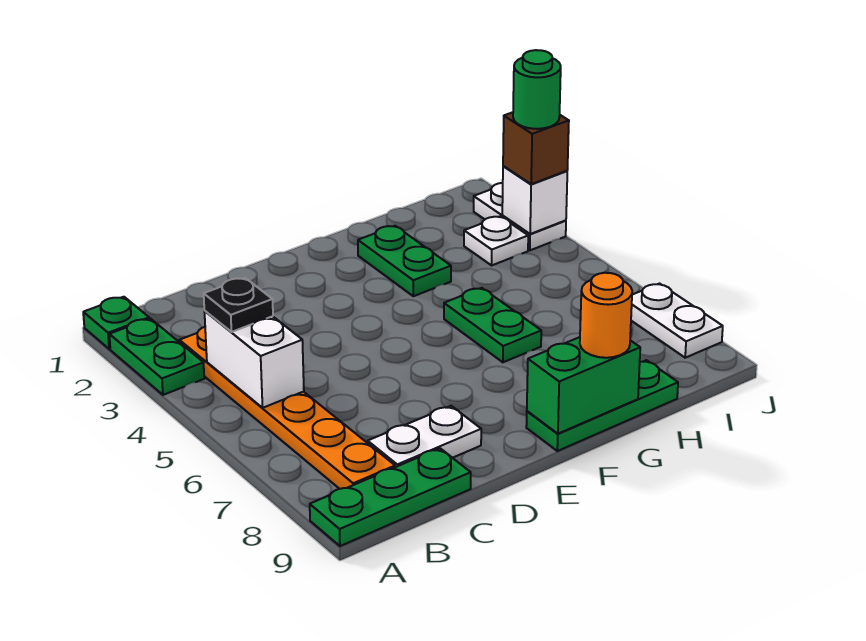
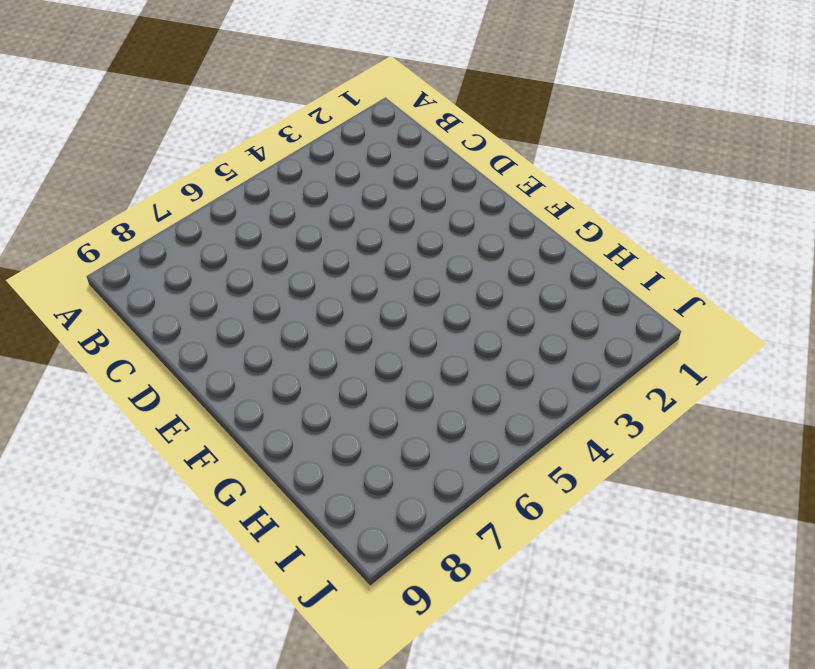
none -> green 1x1 plate [83,297,149,349]
none -> green 1x2 plate [109,318,204,395]
none -> green 1x3 plate [310,448,471,546]

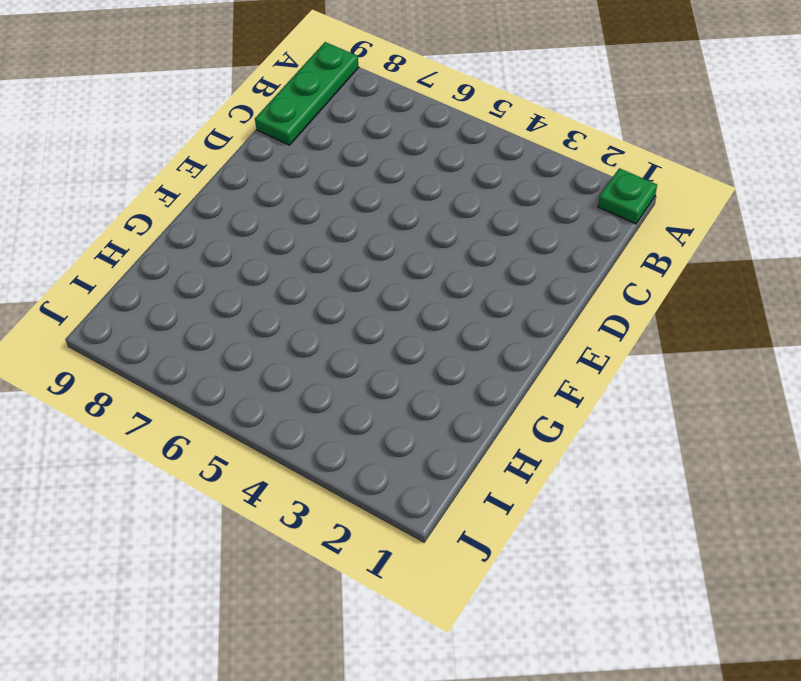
none -> green 1x2 plate [109,318,204,395]
none -> orange 1x6 plate [179,327,395,489]
none -> white 1x2 plate [368,406,481,467]

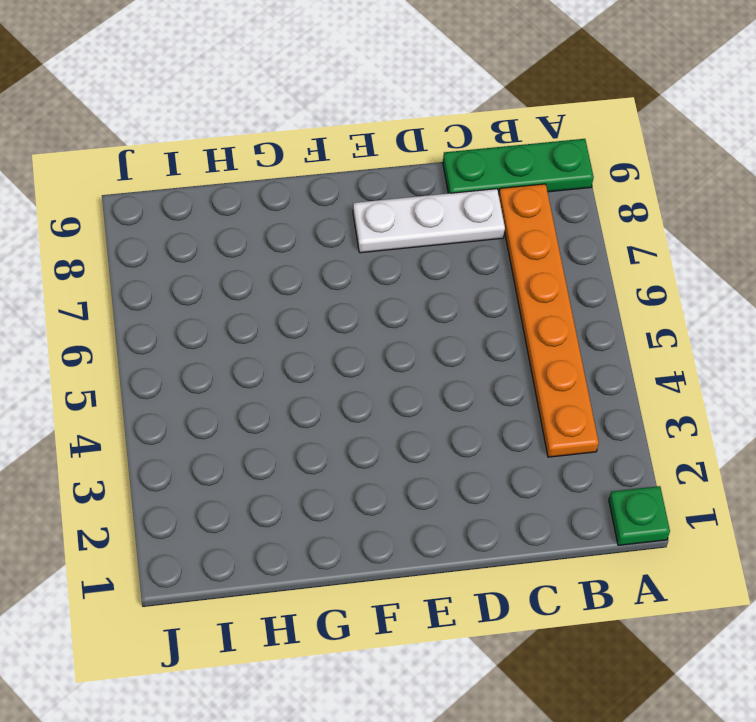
white 1x3 plate [353,189,505,253] -> white 1x2 plate [368,406,481,467]
none -> green 1x2 plate [109,318,204,395]
none -> green 1x3 plate [526,360,678,451]
none -> green 1x2 plate [358,226,451,296]

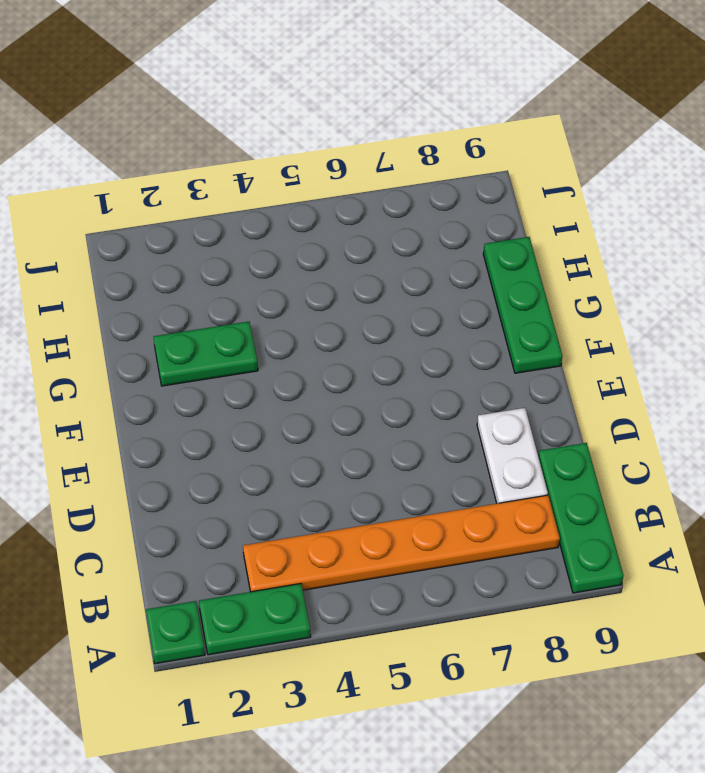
none -> green 1x2 plate [444,288,541,362]
none -> white 1x1 plate [464,216,528,265]
none -> white 1x2 plate [474,183,566,250]

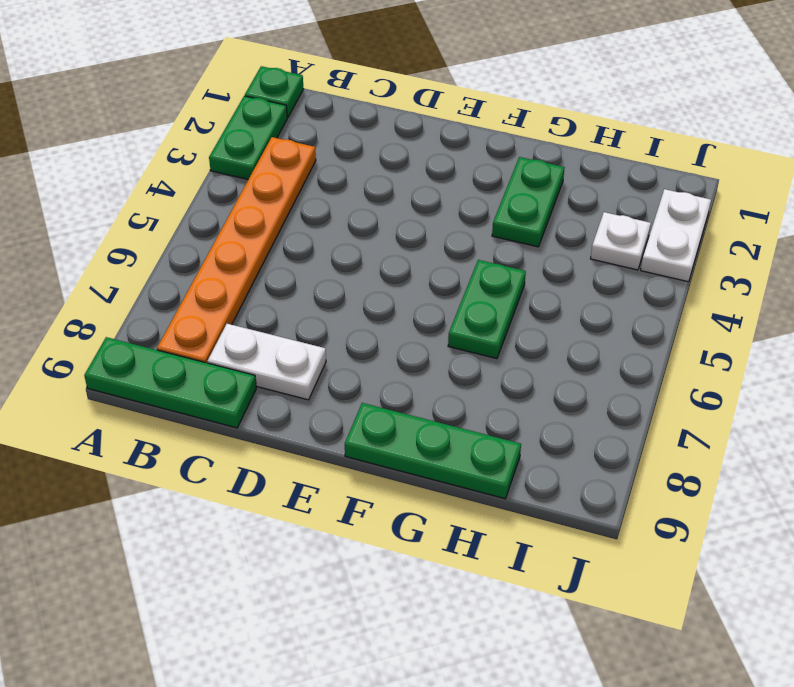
none -> white 1x2 plate [631,284,723,358]
none -> white 1x2 brick [204,311,304,408]
none -> green 1x2 brick [527,337,640,434]

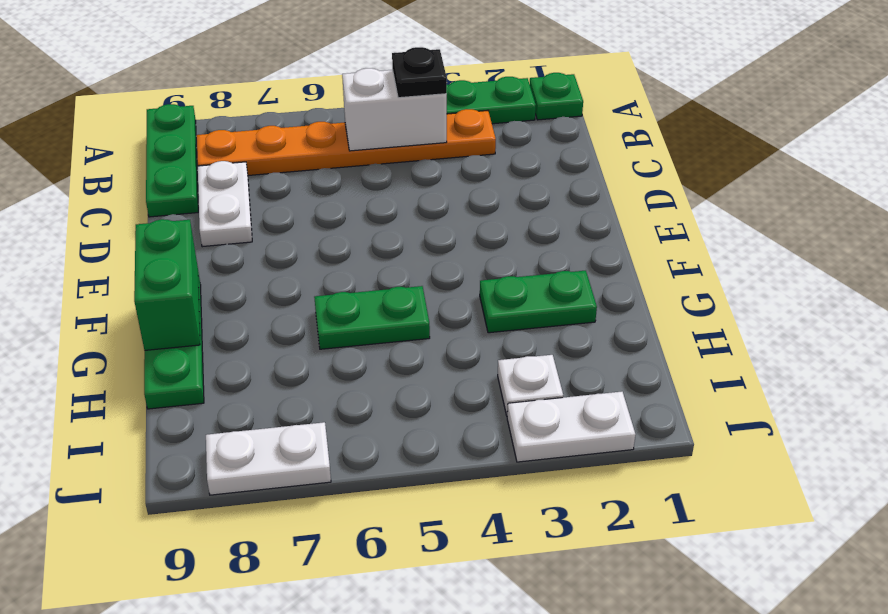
none -> white 1x1 brick [502,166,567,234]
none -> orange 1x1 round brick [580,273,632,358]
none -> brown 1x1 brick [503,112,569,184]

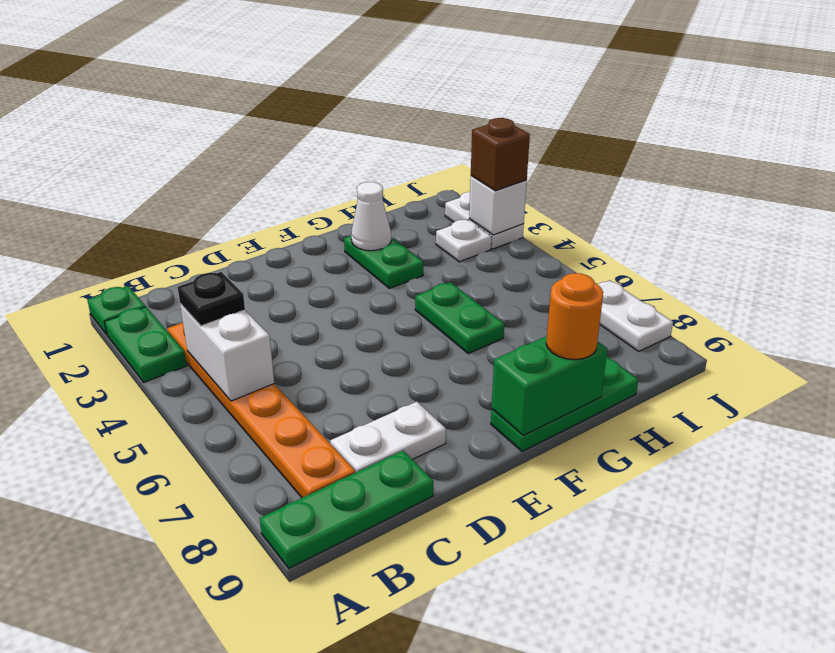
white 1x1 cone [351,182,391,251] -> none
none -> green 1x1 round brick [513,50,561,129]

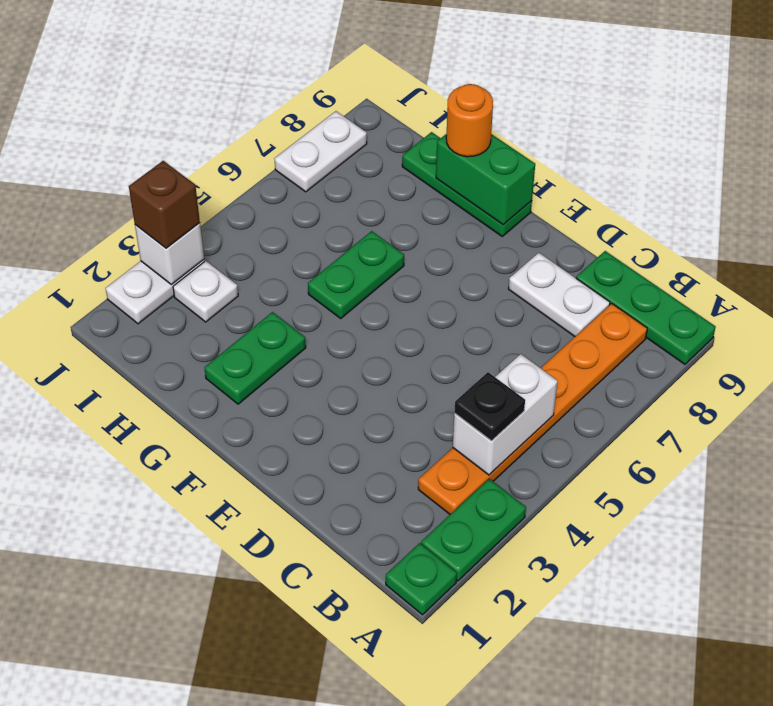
none -> green 1x1 round brick [513,50,561,129]

